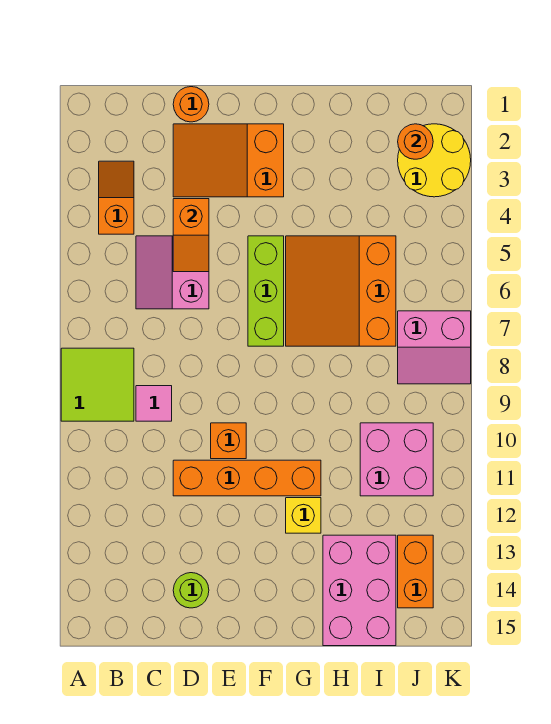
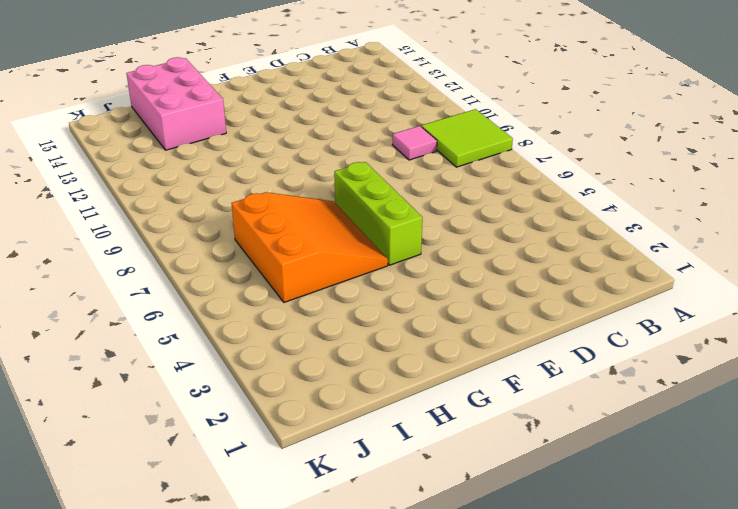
none -> orange 1x2 slope [99,161,134,234]
none -> pink 2x2 slope [136,236,209,309]
none -> orange 1x1 round brick [173,87,209,122]

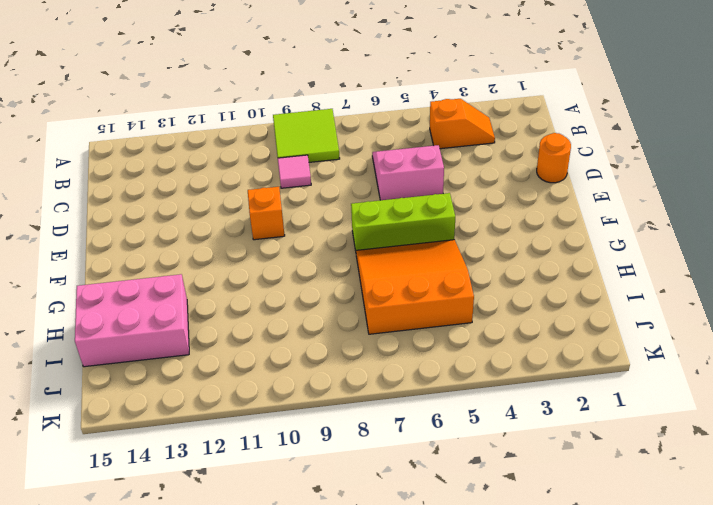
none -> orange 2x3 slope [173,124,284,197]
none -> orange 1x4 brick [173,460,321,496]
none -> lime 1x1 round brick [173,573,209,608]

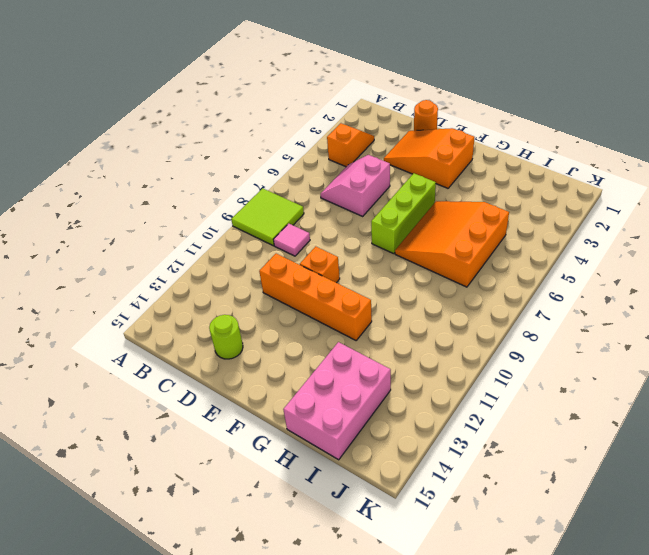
none -> yellow 1x1 brick [286,498,321,533]
none -> pink 2x2 brick [360,423,433,496]
none -> yellow 2x2 round brick [398,124,471,197]

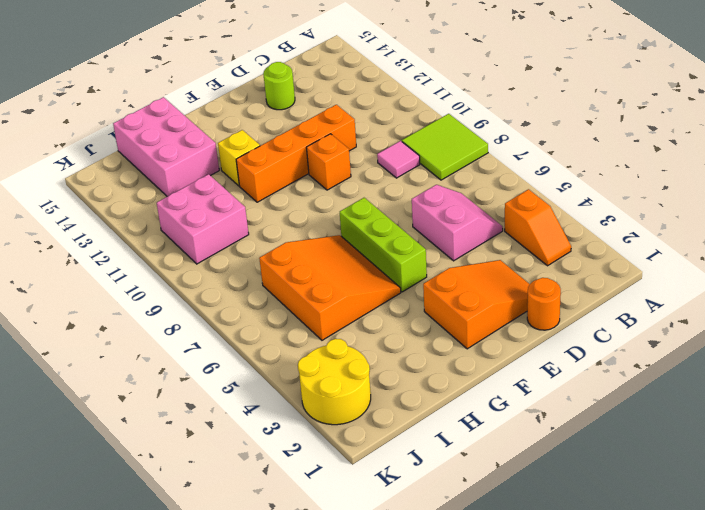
none -> pink 2x2 slope [398,311,471,384]
none -> orange 1x2 brick [398,535,433,608]
none -> orange 1x2 slope [173,199,209,272]

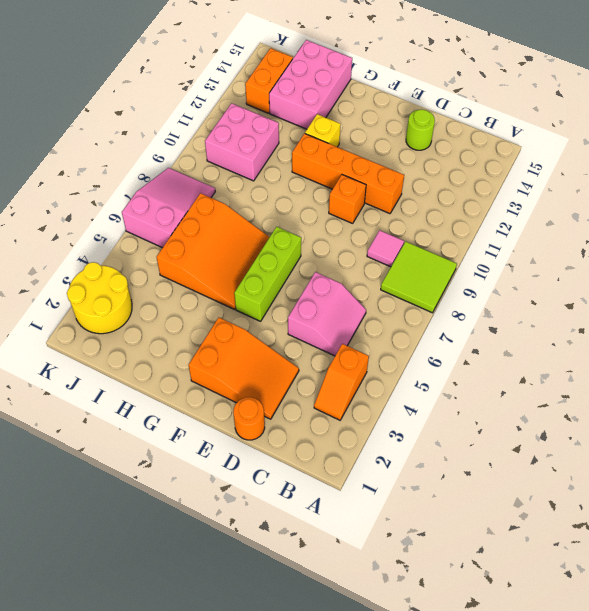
pink 2x3 slope [122,168,215,248] -> pink 2x2 slope [398,311,471,384]
none -> orange 1x2 slope [173,199,209,272]
none -> orange 1x1 round brick [398,124,433,159]

